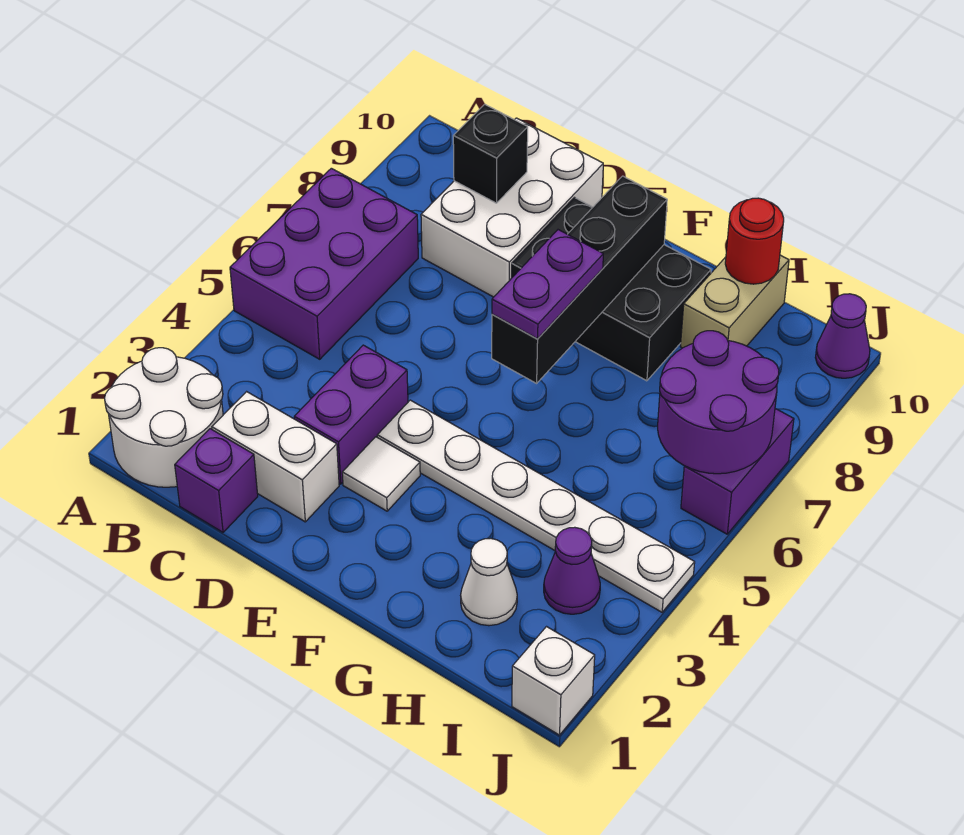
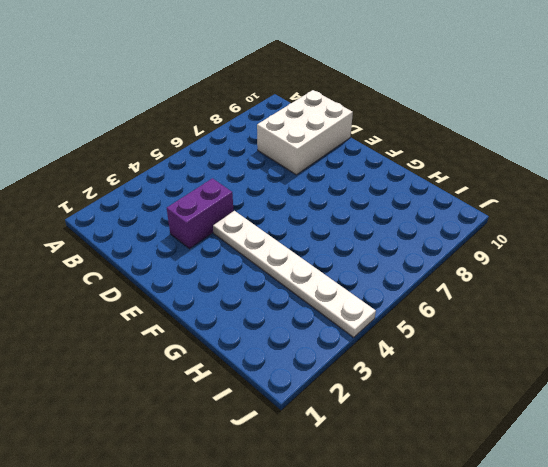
none -> white 2x2 round brick [105,348,223,487]
none -> purple 2x3 brick [230,168,418,359]
none -> purple 1x1 brick [175,429,258,532]

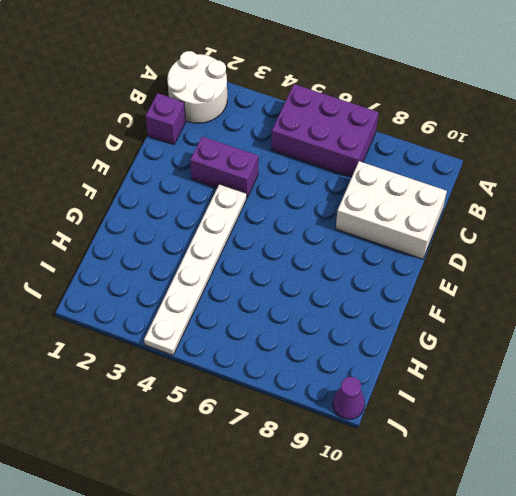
none -> white 1x2 brick [212,392,339,522]
none -> white 1x1 tile [342,437,420,511]
none -> black 2x3 brick [512,198,711,381]

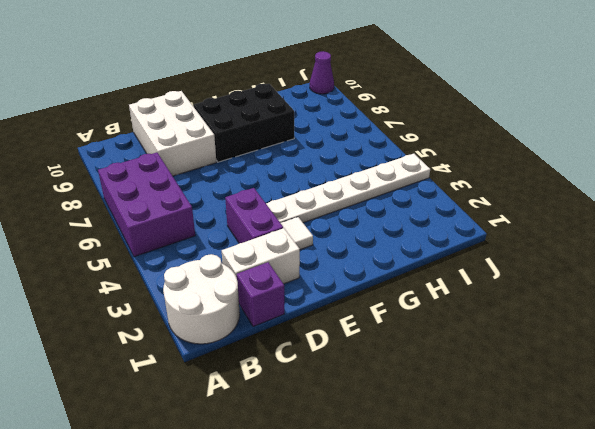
none -> white 1x1 cone [461,538,517,626]
none -> tan 1x2 brick [680,255,789,348]
none -> purple 1x1 cone [544,527,600,614]

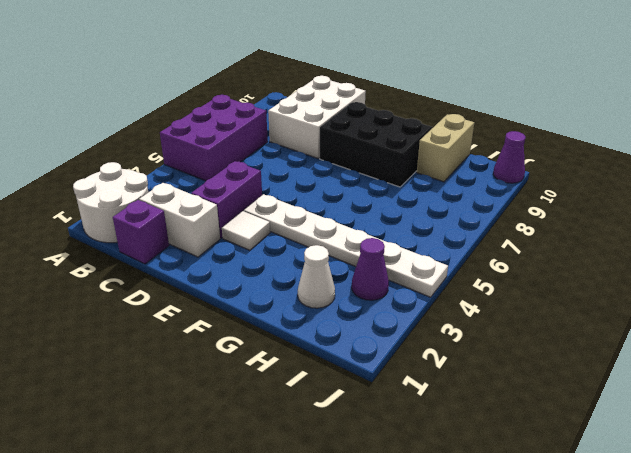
none -> white 1x1 brick [512,627,595,735]
none -> purple 1x2 brick [681,409,794,534]
none -> black 1x1 brick [453,104,528,203]

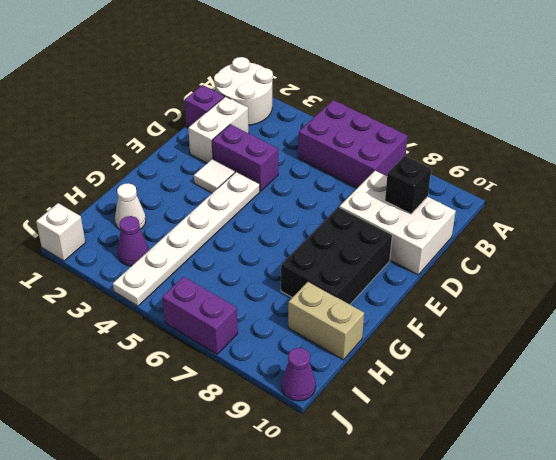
none -> black 1x4 brick [492,176,667,383]
none -> red 1x1 round brick [725,198,784,284]
none -> purple 2x2 round brick [658,331,779,474]

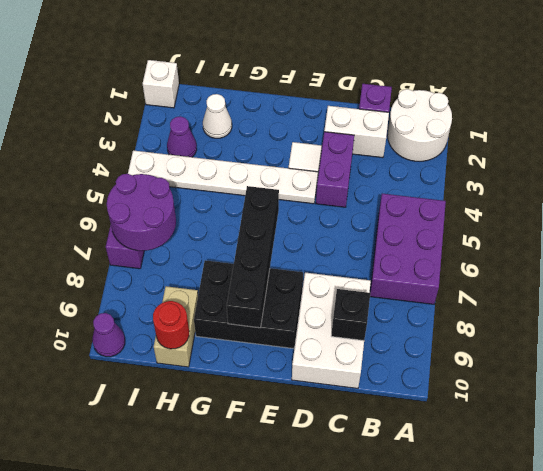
none -> purple 1x2 plate [492,230,603,339]

